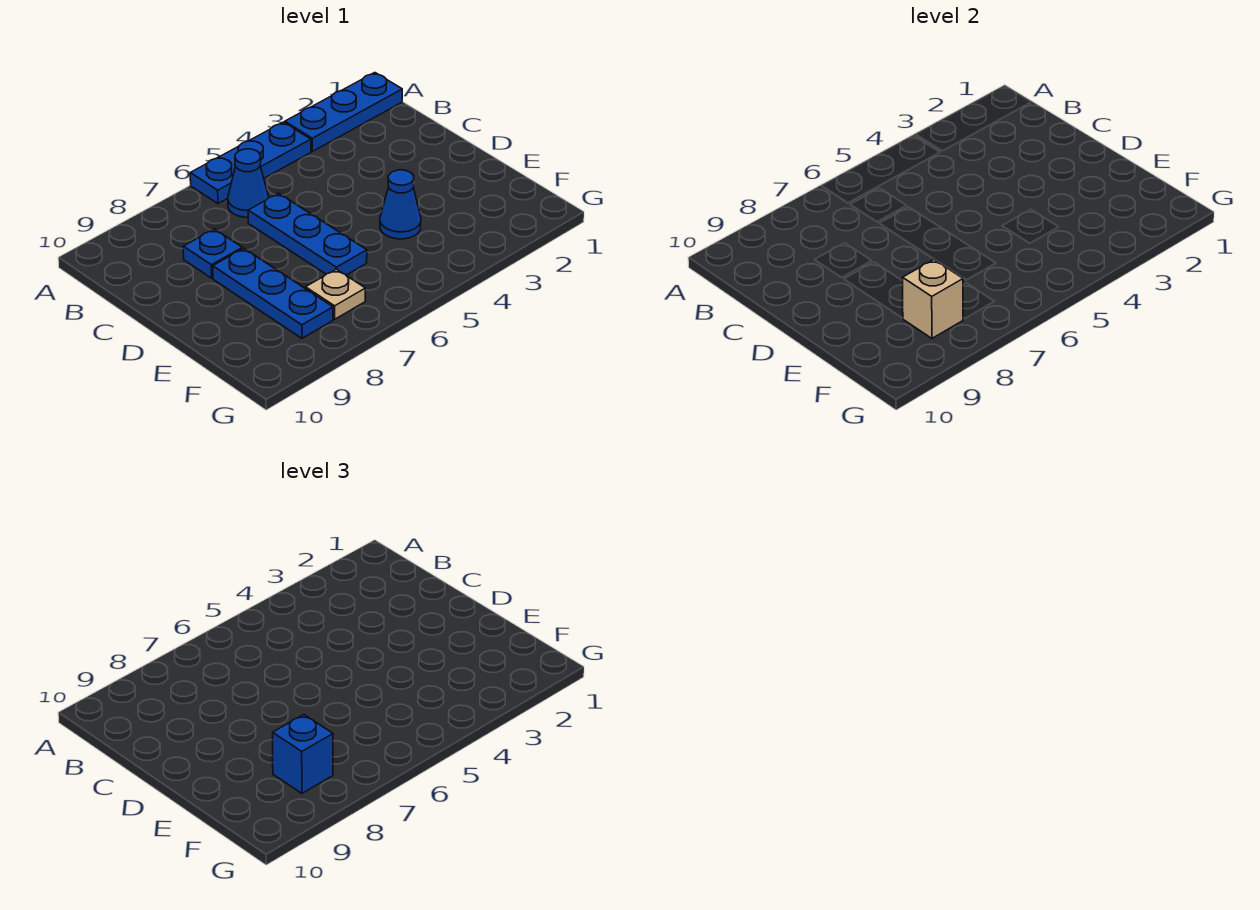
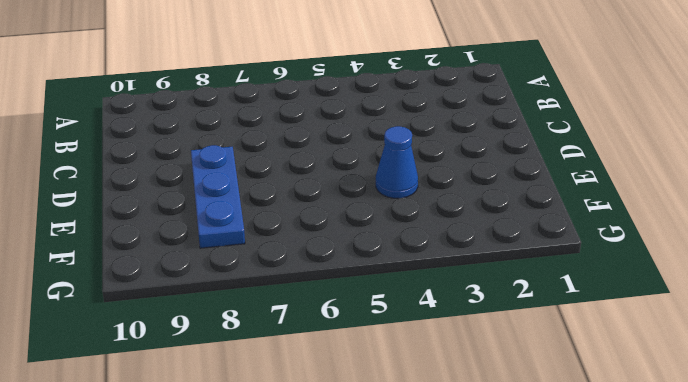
none -> blue 1x3 plate [285,73,402,151]
none -> blue 1x3 plate [190,122,311,203]

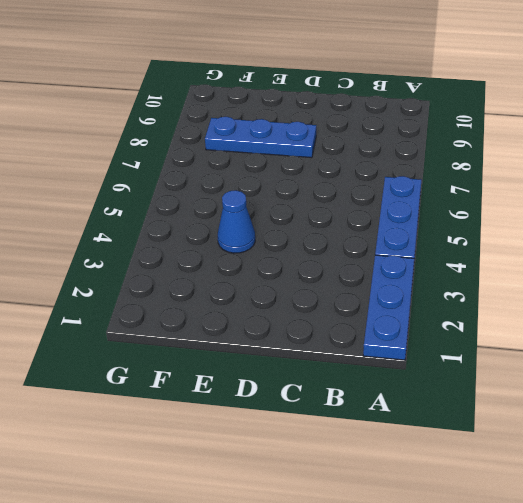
none -> blue 1x1 cone [228,149,269,217]
none -> blue 1x3 plate [248,193,367,275]

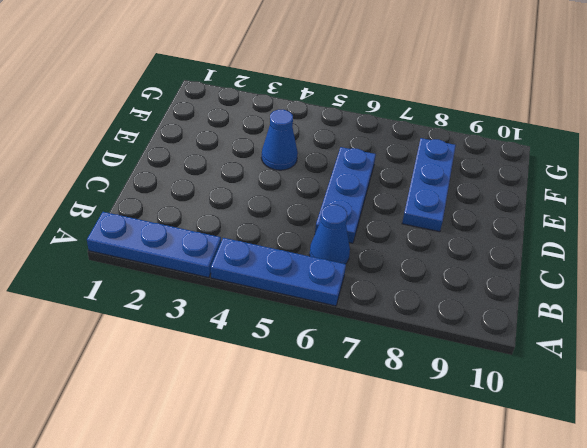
none -> blue 1x1 plate [183,229,242,278]
none -> tan 1x1 plate [306,269,365,319]

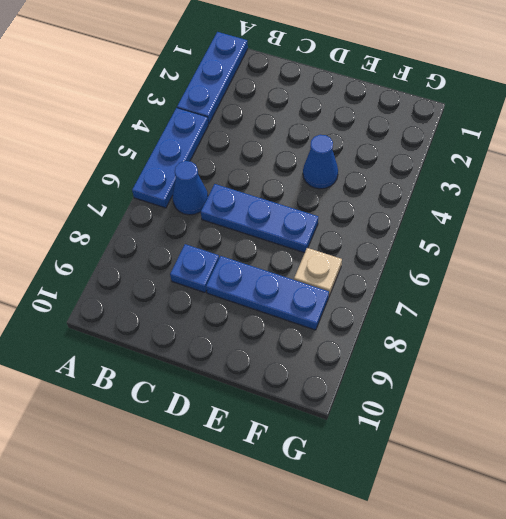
none -> tan 1x1 brick [903,260,963,338]
none -> blue 1x1 brick [273,715,333,793]

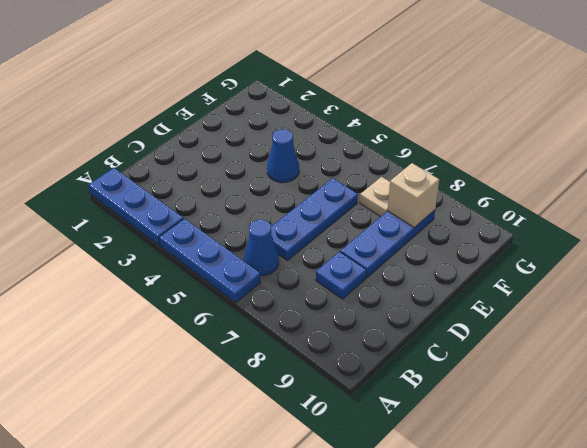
none -> blue 1x1 brick [273,715,333,793]

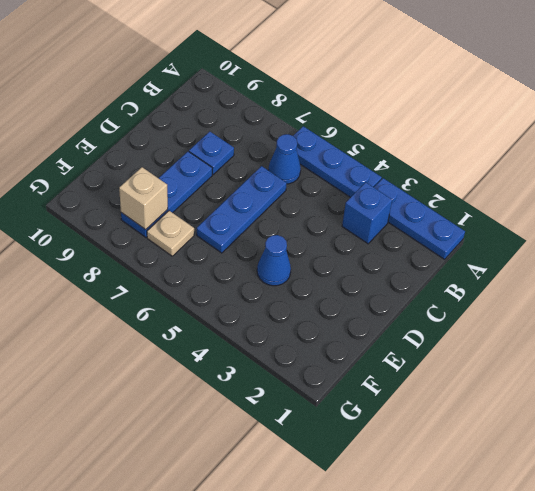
blue 1x1 brick [342,182,392,244] -> blue 1x1 brick moved to [273,715,333,793]

